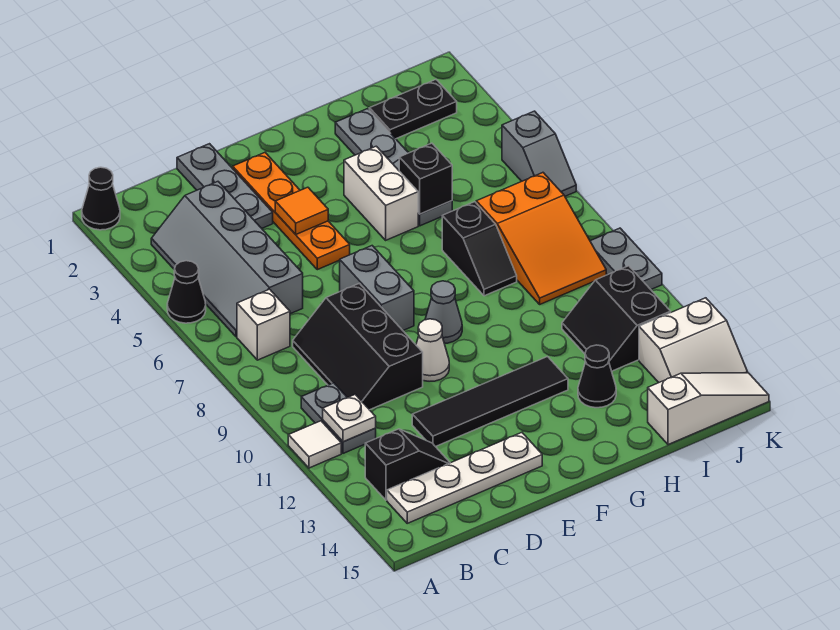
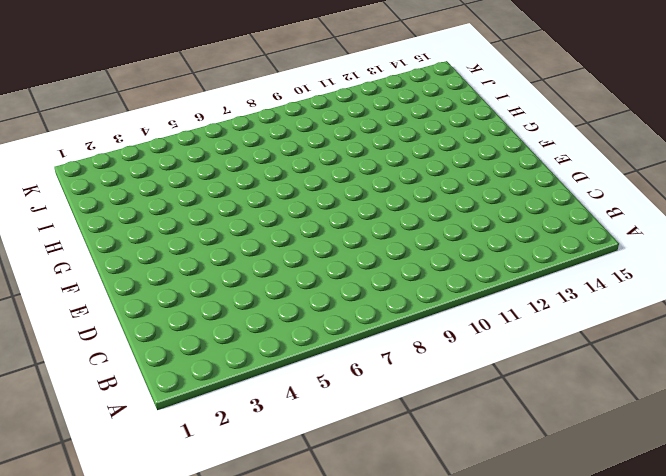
none -> black 1x1 cone [82,167,120,230]
none -> black 1x1 cone [167,261,206,323]
none -> white 1x1 tile [288,421,341,468]

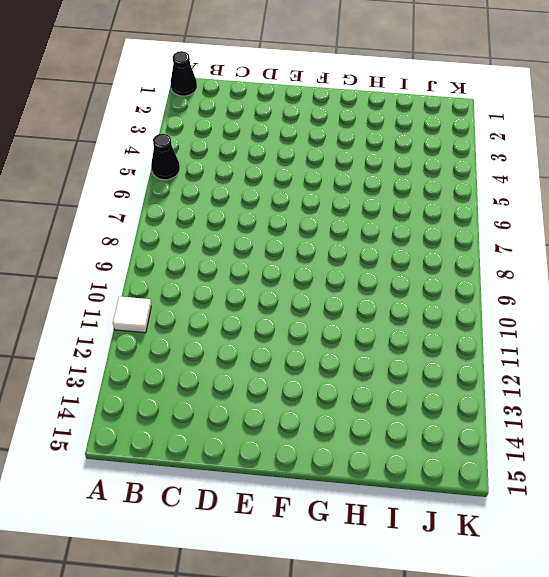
none -> grey 2x4 slope [151,182,303,337]
none -> white 1x1 brick [237,289,290,360]
none -> grey 1x2 plate [301,383,376,453]

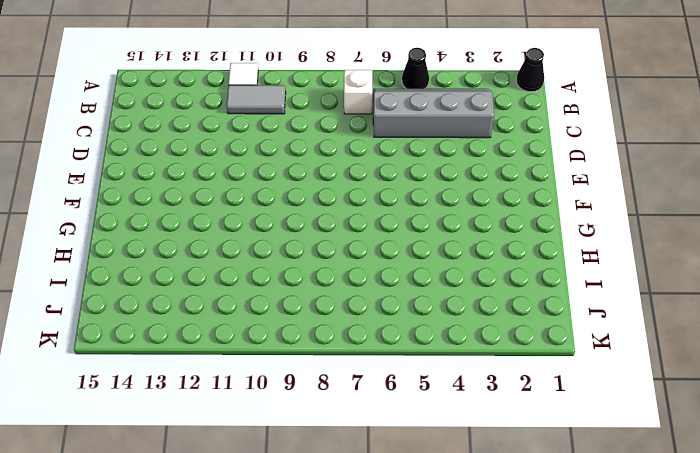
grey 1x2 tile [227,85,286,114] -> grey 1x2 plate [301,383,376,453]
none -> black 1x2 slope [365,429,450,500]
none -> white 1x4 plate [387,433,542,523]
none -> black 2x3 slope [293,283,423,410]

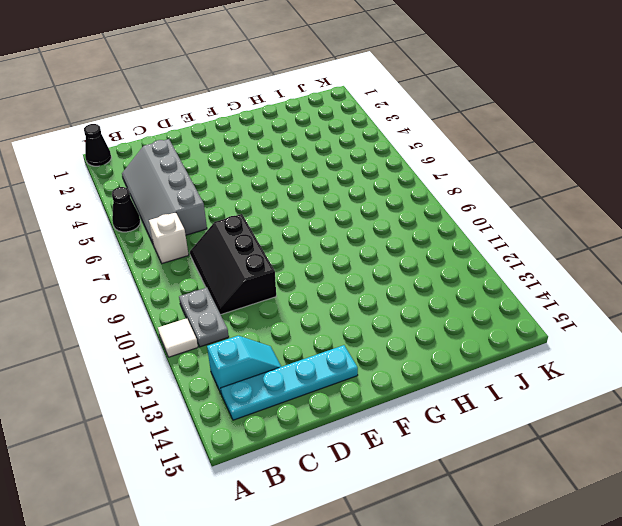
cyan 1x2 slope [207,336,281,394] -> black 1x2 slope [365,429,450,500]
cyan 1x4 plate [221,345,358,420] -> white 1x4 plate [387,433,542,523]
none -> grey 1x3 plate [177,144,273,228]
none -> black 1x4 tile [412,357,568,447]
none -> orange 1x4 plate [233,153,350,270]

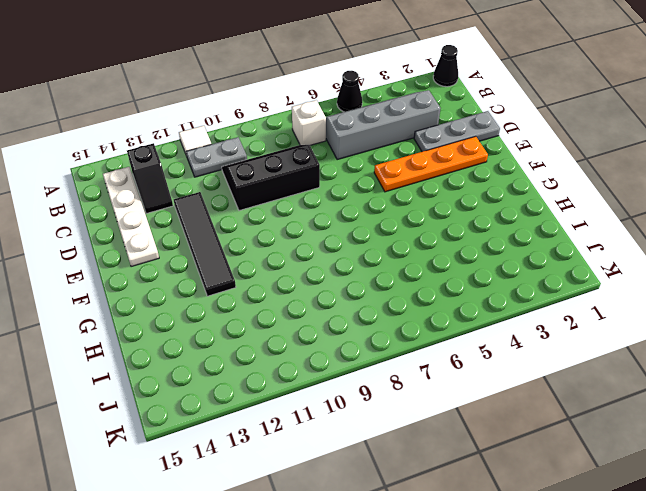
none -> grey 1x2 brick [340,246,414,330]
none -> white 1x1 cone [416,319,449,381]
none -> grey 1x1 cone [425,281,462,343]

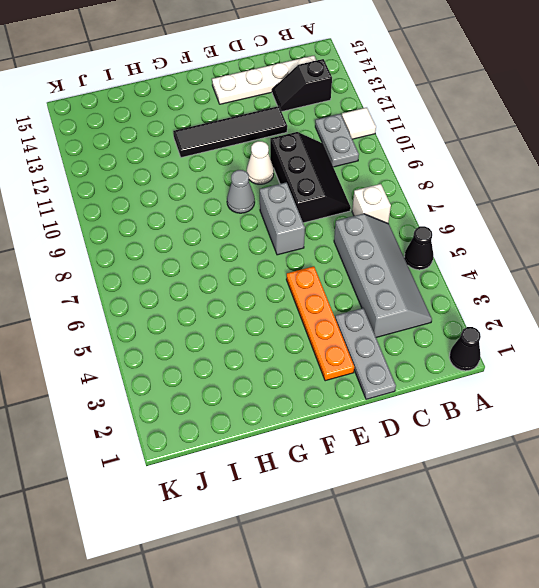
none -> white 1x2 brick [344,146,418,240]
none -> grey 1x4 plate [335,109,452,226]
none -> black 1x2 slope [442,202,517,296]

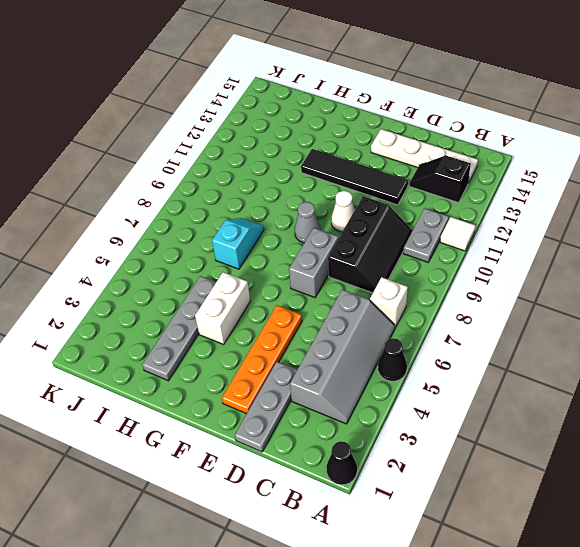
cyan 1x2 slope [212,218,264,269] -> black 1x2 slope [442,202,517,296]
none -> black 1x1 cone [578,345,616,408]
none -> black 1x2 plate [369,80,457,139]
none -> orange 2x3 slope [476,173,606,304]

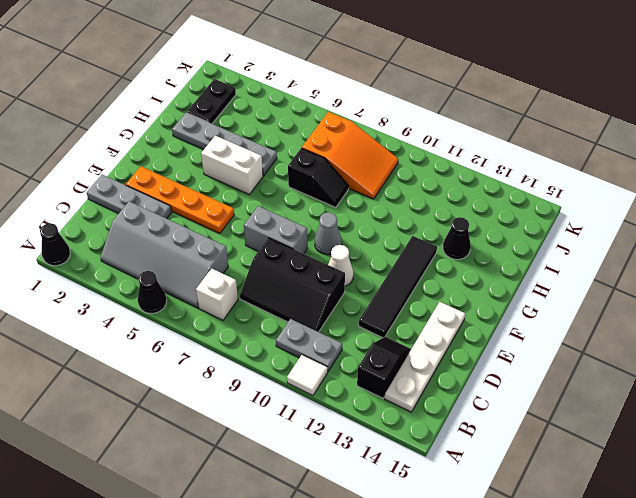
none -> black 2x2 slope [562,266,671,371]
none -> white 1x3 slope [648,373,769,445]
none -> white 2x2 slope [639,298,748,382]

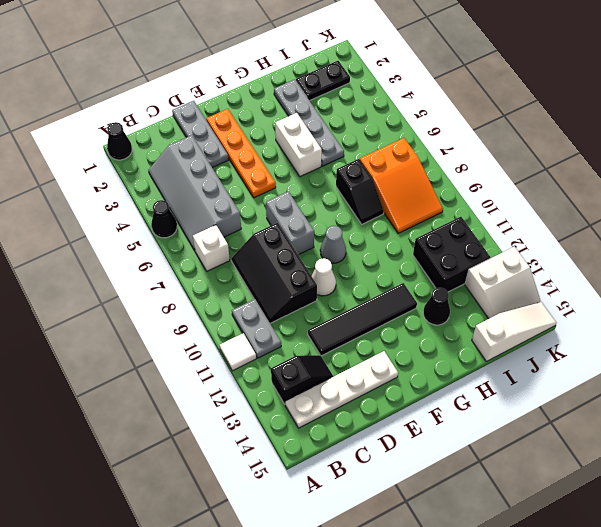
black 2x2 brick [413,217,490,292] -> black 2x2 slope [562,266,671,371]
none -> grey 1x2 slope [502,111,576,196]
none -> grey 1x2 plate [590,228,662,289]
none -> white 1x1 plate [323,395,376,442]

